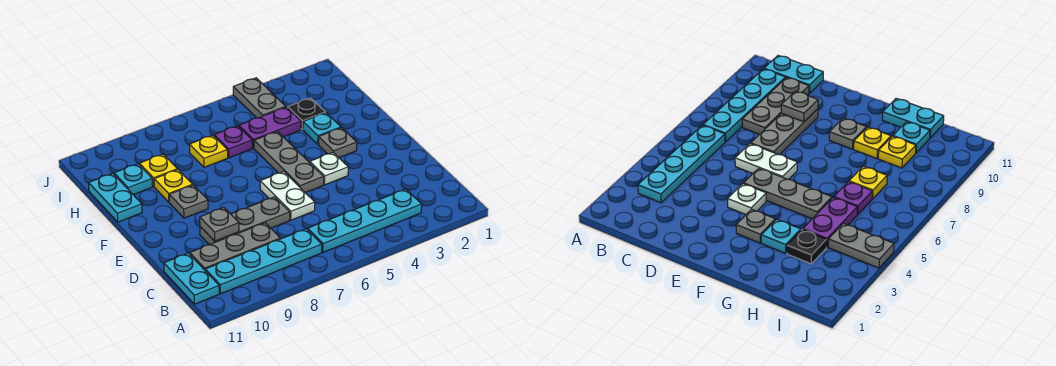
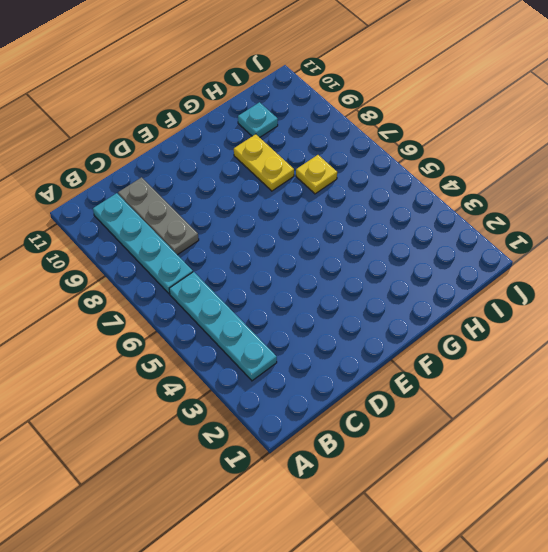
yellow 1x2 plate [234,134,294,191] -> yellow 1x1 plate [154,170,193,202]
none -> cyan 1x2 plate [164,253,219,304]
none -> white 1x2 plate [260,172,315,220]
none -> grey 1x3 plate [200,197,290,245]

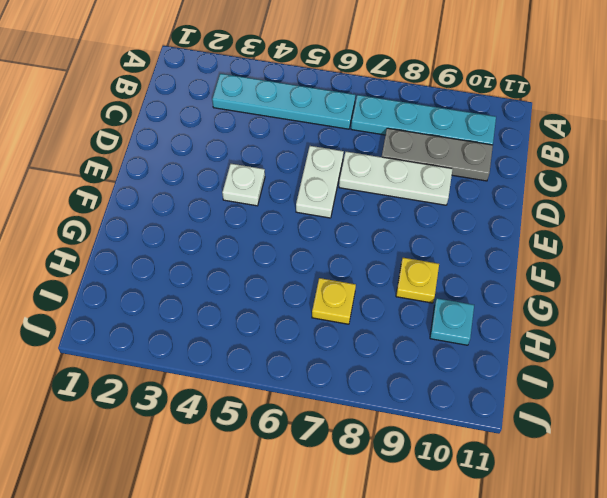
white 1x3 plate [339,152,452,205] -> grey 1x3 plate [200,197,290,245]
none -> cyan 1x2 plate [164,253,219,304]
none -> grey 1x3 plate [254,131,324,193]
none -> grey 1x1 plate [319,128,357,158]

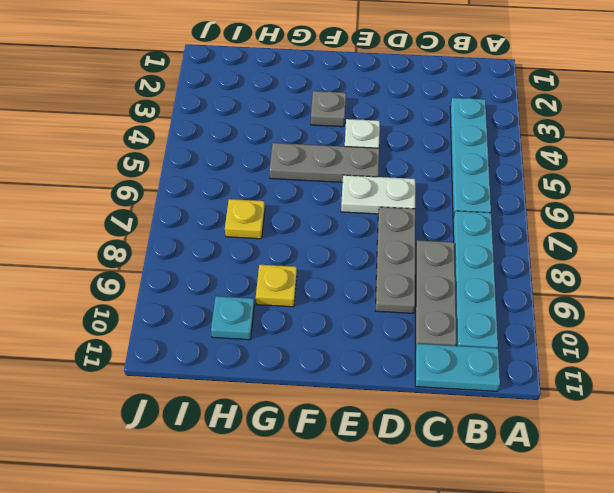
none -> grey 1x1 plate [169,185,208,218]
none -> cyan 1x1 plate [303,113,341,144]
none -> cyan 1x2 plate [89,173,142,222]

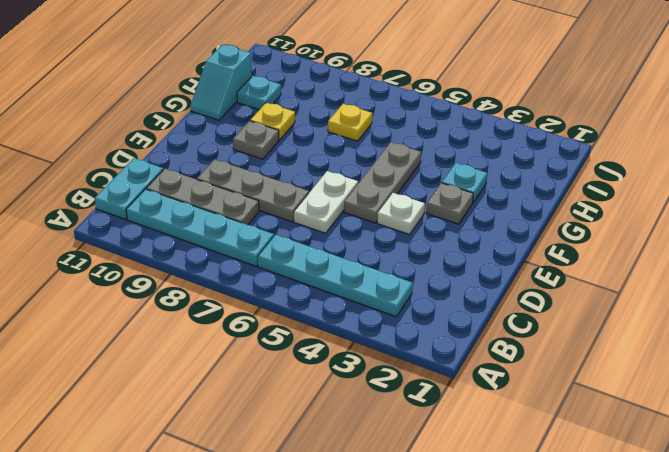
cyan 1x2 slope [190,44,251,120] -> cyan 1x2 plate [89,173,142,222]
none -> black 1x1 plate [288,98,325,129]
none -> purple 1x2 plate [239,107,301,148]
none -> purple 1x1 plate [214,126,252,158]

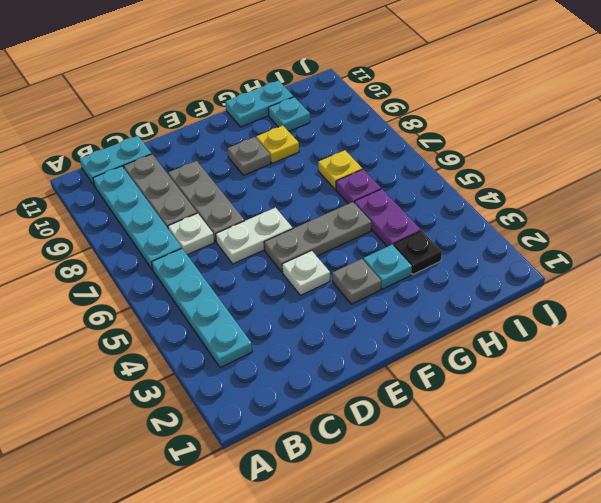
white 1x1 plate [168,213,214,255] -> none
none -> yellow 1x1 plate [139,154,178,186]
none -> grey 1x2 plate [233,78,286,118]
none -> grey 1x1 plate [200,208,239,241]

